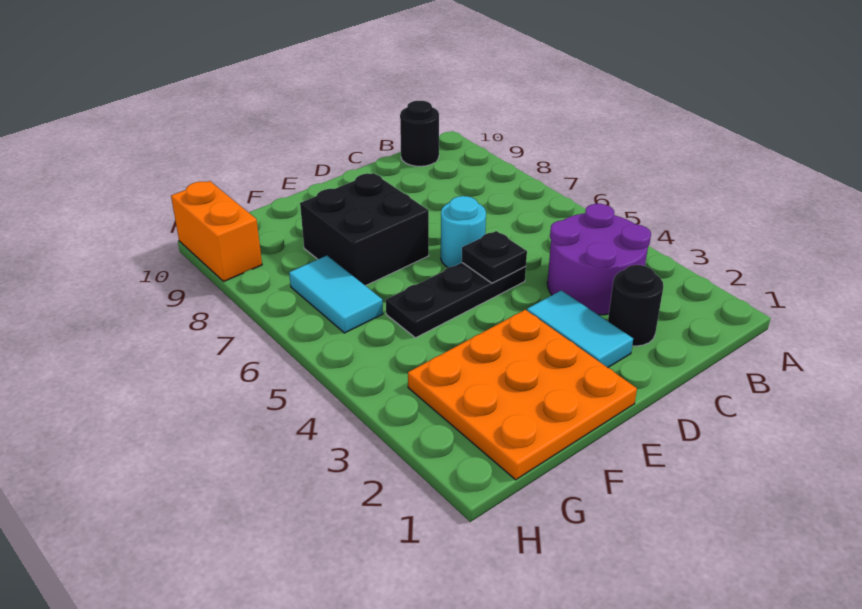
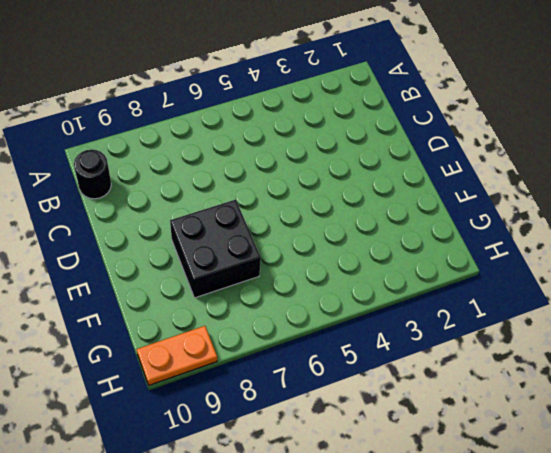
orange 1x2 plate [136,326,217,385] -> orange 1x2 brick [171,181,262,281]
none -> purple 2x2 round brick [547,204,651,315]
none -> black 1x1 round brick [608,265,663,346]

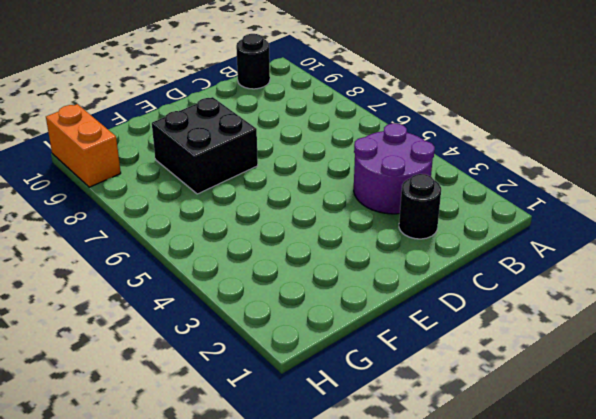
none -> cyan 1x2 tile [527,290,633,368]
none -> black 1x3 plate [386,263,526,338]

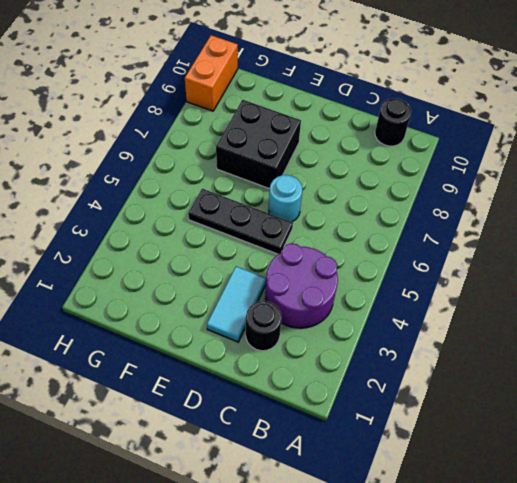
none -> orange 3x3 plate [408,310,637,480]
none -> cyan 1x2 tile [289,256,383,333]

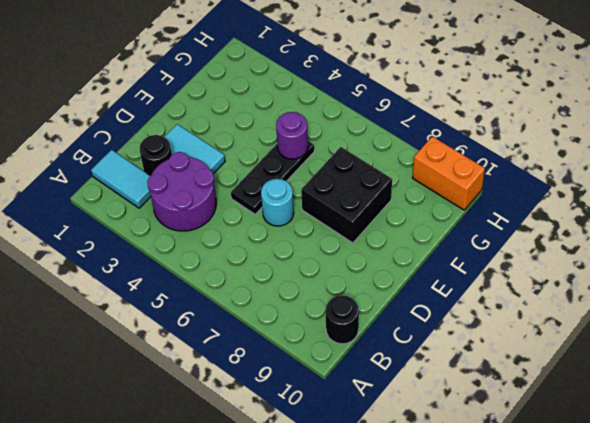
cyan 1x2 tile [91,150,151,208] -> cyan 1x2 tile moved to [289,256,383,333]
purple 1x1 round brick [276,112,308,159] -> none
none -> orange 3x3 plate [408,310,637,480]
none -> black 1x1 plate [462,231,527,283]

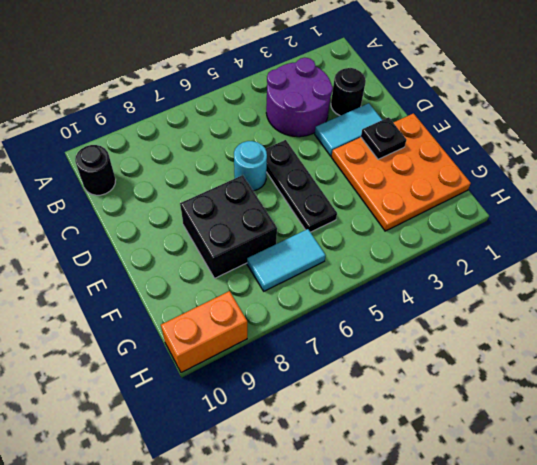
black 1x1 plate [361,117,406,159] -> black 1x1 plate moved to [462,231,527,283]

